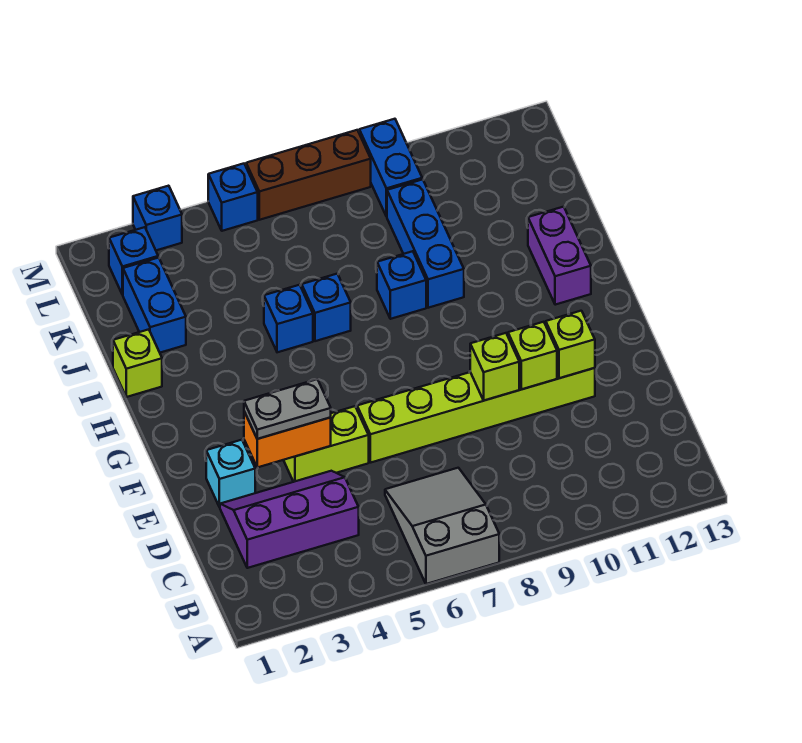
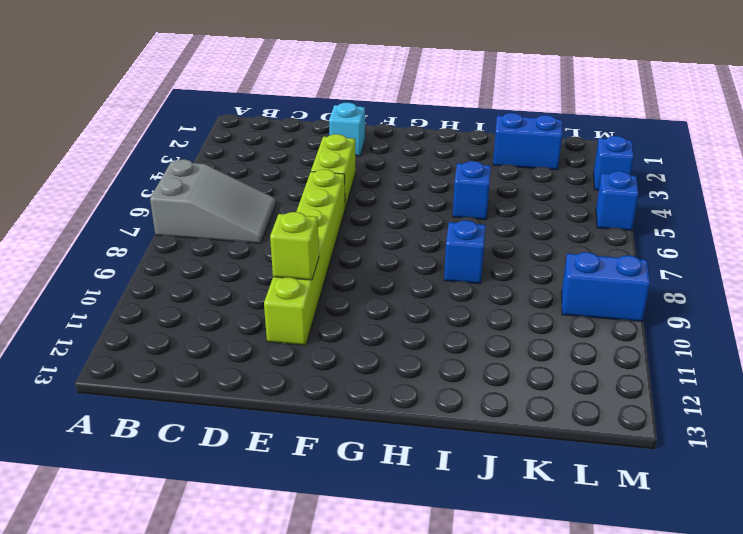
none -> purple 2x3 slope [220,471,359,568]
none -> purple 1x2 brick [528,207,591,305]
none -> lime 1x1 brick [113,329,162,397]

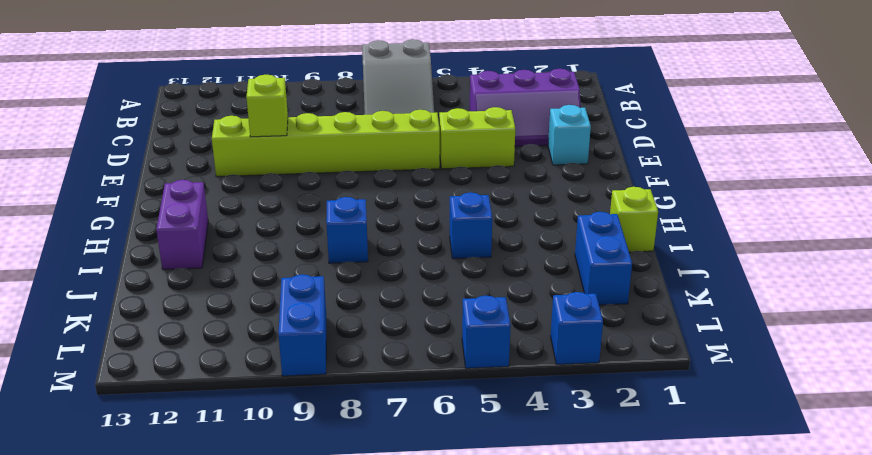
none -> blue 1x1 brick [302,274,351,341]
none -> blue 1x3 brick [387,179,464,308]
none -> blue 1x1 brick [109,227,158,295]

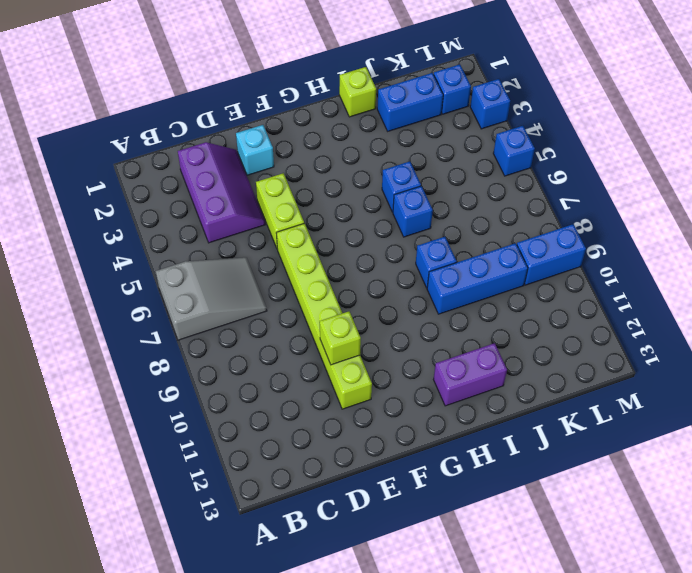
none -> brown 1x3 brick [246,130,371,220]
none -> orange 1x2 brick [244,412,331,467]
none -> lime 1x1 brick [470,333,519,400]

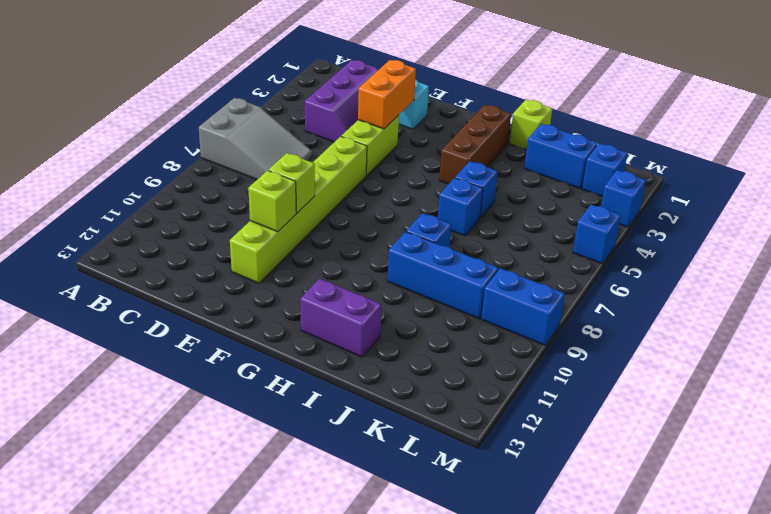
brown 1x3 brick [439,105,511,184] -> brown 1x3 brick moved to [246,130,371,220]
none -> lime 1x1 brick [546,311,595,378]
none -> grey 1x2 plate [244,379,331,439]

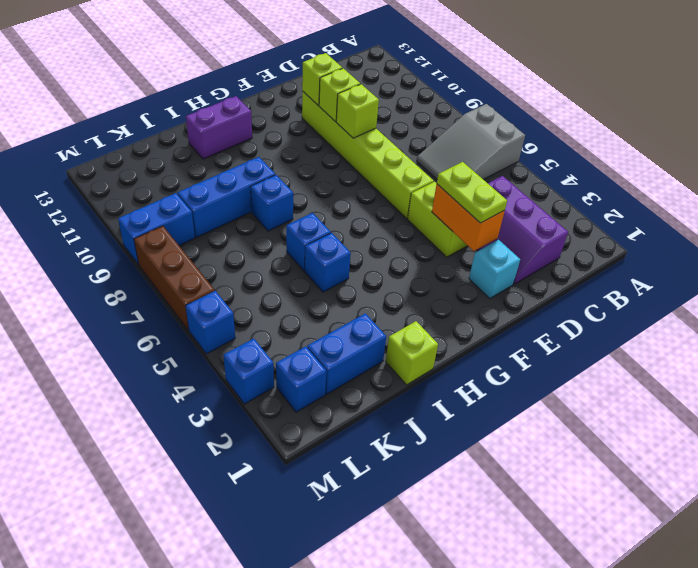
lime 1x2 plate [437,162,507,223] -> grey 1x2 plate [244,379,331,439]

